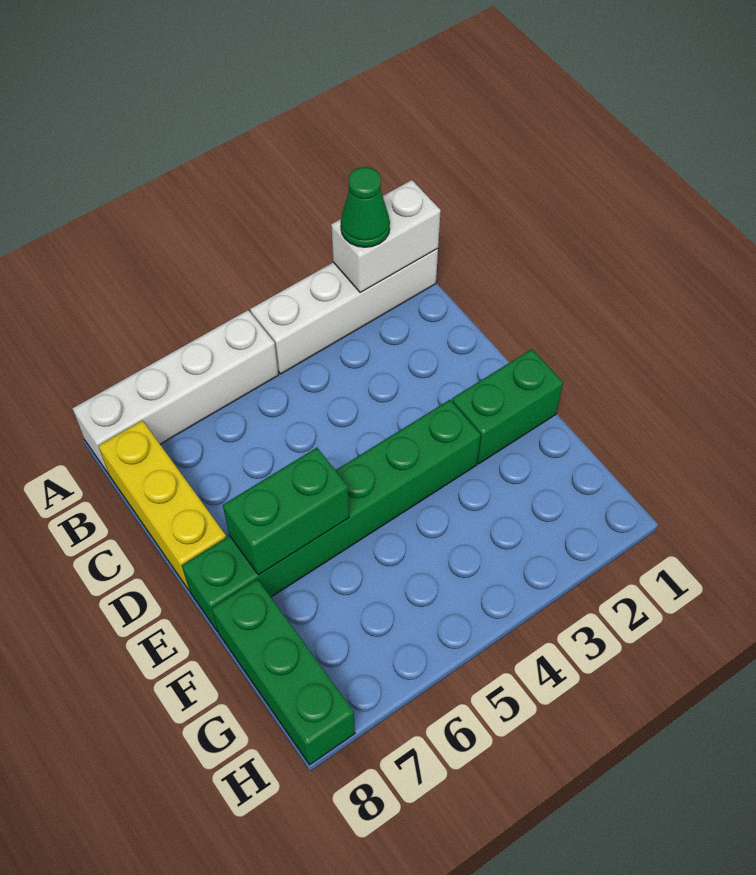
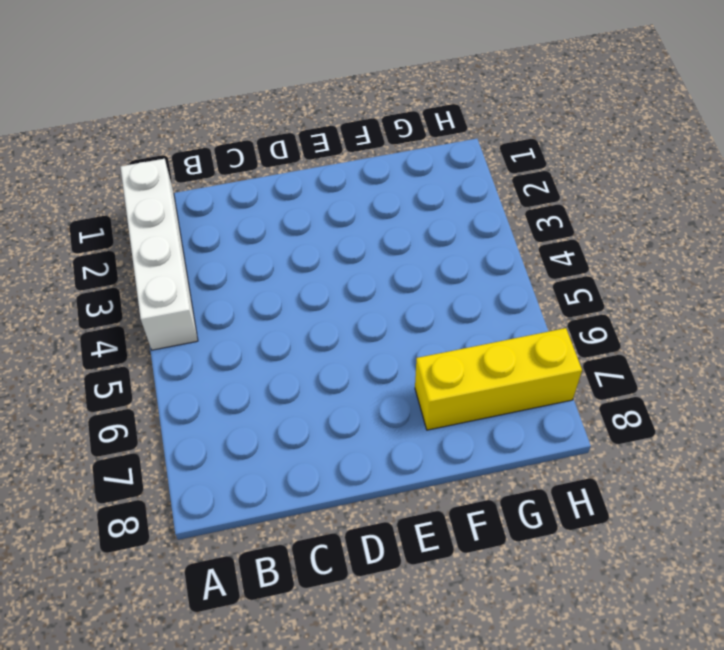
yellow 1x3 brick [415,328,582,430] -> yellow 1x3 brick moved to [99,420,226,590]
none -> white 1x4 brick [72,310,278,474]
none -> green 1x2 brick [452,349,563,464]

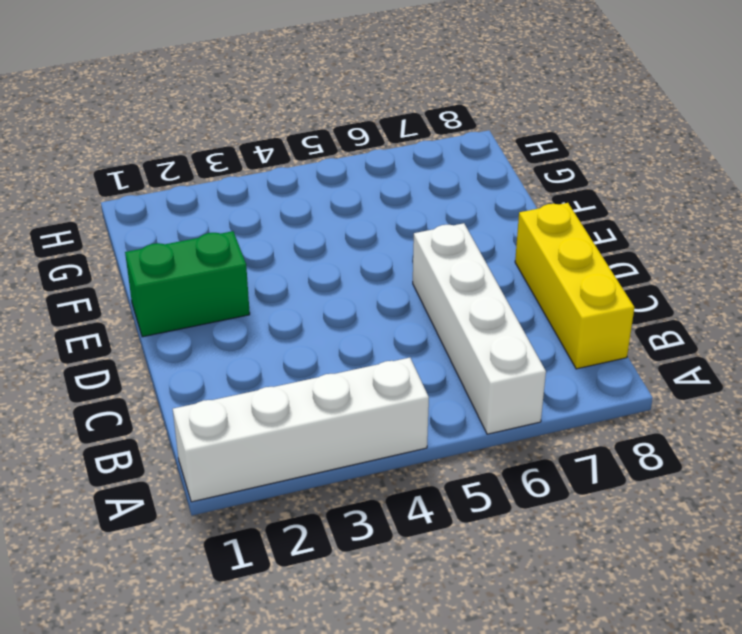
white 1x4 brick [413,223,546,434] -> white 1x4 brick turned to [72,310,278,474]
none -> green 1x6 brick [182,400,481,631]
none -> green 1x3 brick [211,579,355,765]

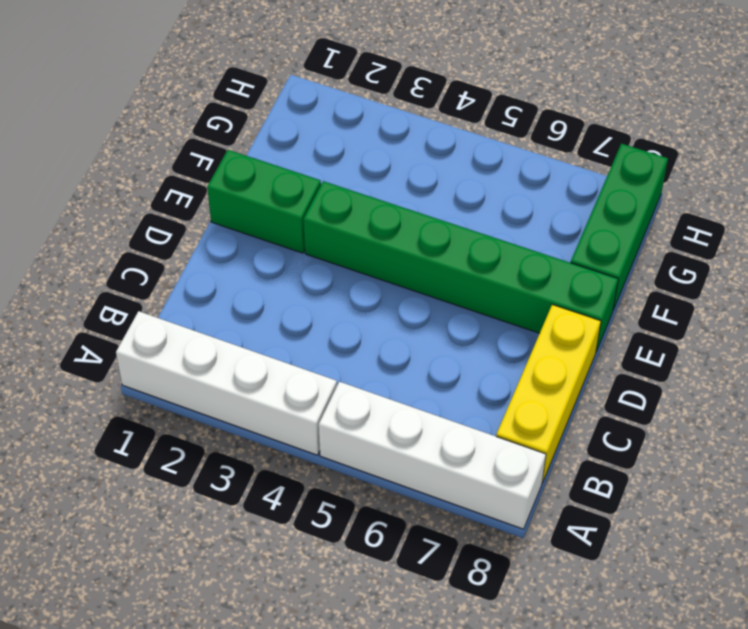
none -> white 1x2 brick [331,180,441,293]
none -> green 1x2 brick [223,448,349,575]

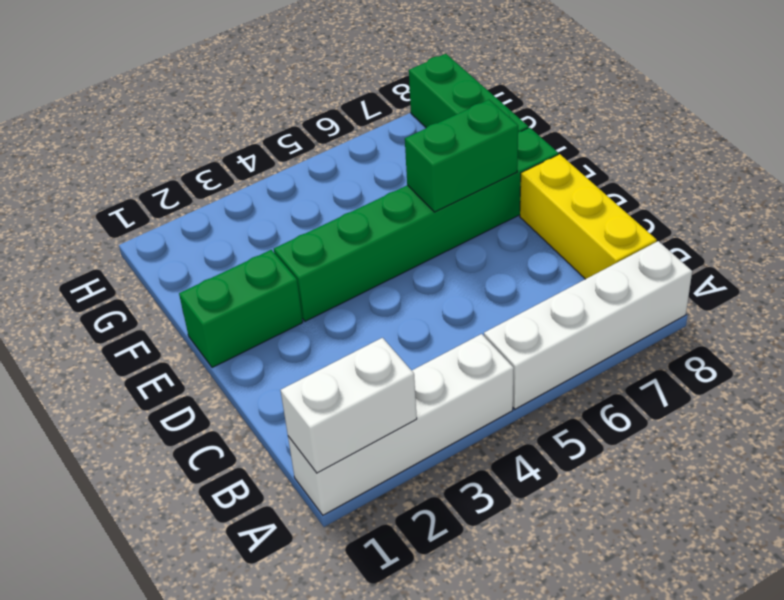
none -> green 1x1 cone [341,167,390,247]

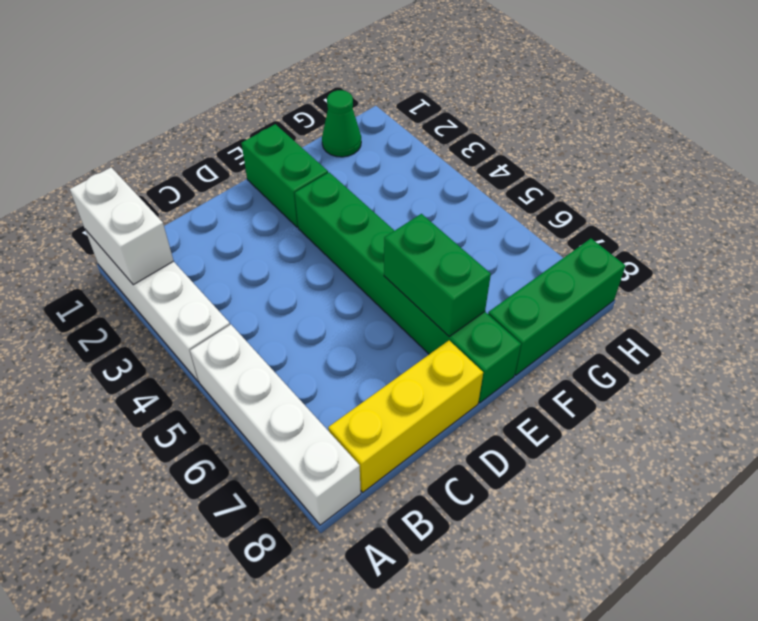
green 1x1 cone [322,90,361,157] -> green 1x1 cone moved to [341,167,390,247]

